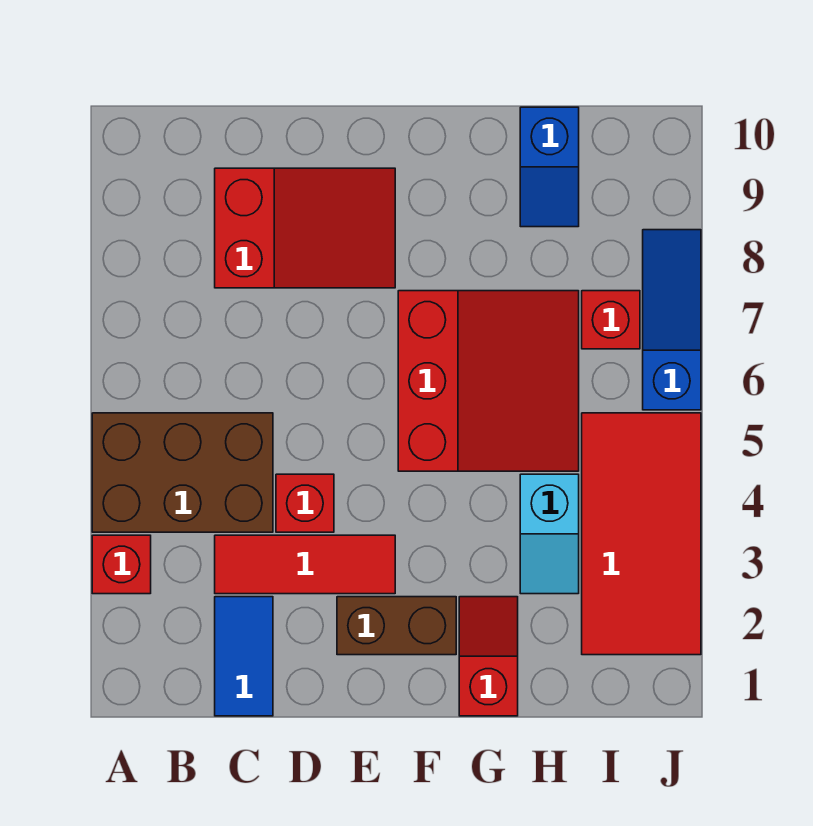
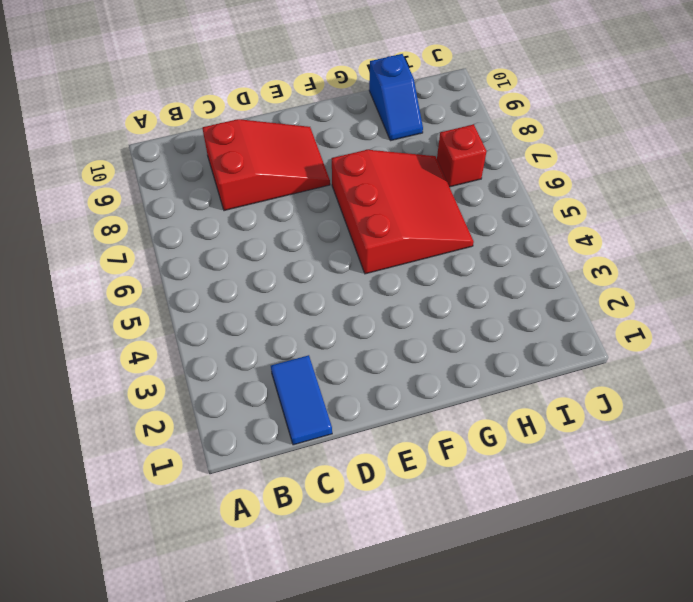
none -> red 1x1 brick [92,535,151,594]
none -> brown 2x3 brick [92,413,273,532]
none -> red 1x3 tile [215,535,395,594]

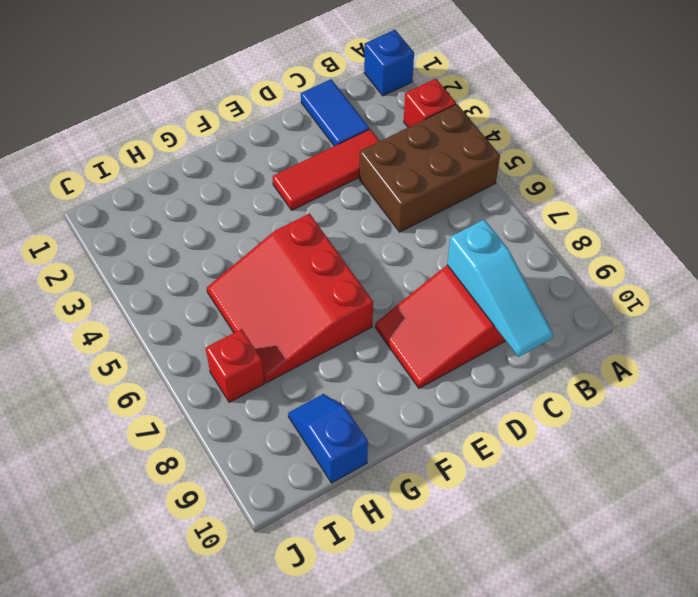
blue 1x1 brick [364,30,414,96] -> none
cyan 1x3 slope [447,219,553,357] -> none
none -> red 1x1 brick [276,474,334,532]
none -> brown 1x2 brick [337,597,456,655]
none -> red 1x2 slope [459,597,518,716]

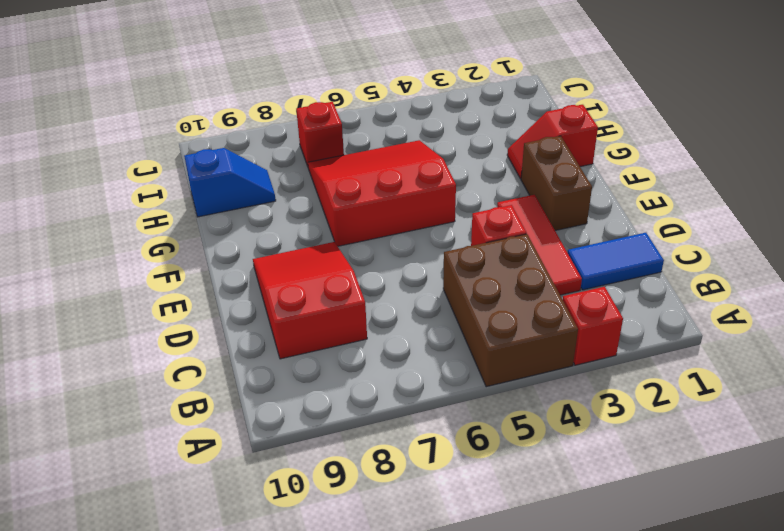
none -> cyan 1x2 slope [520,474,579,594]
none -> red 2x4 tile [582,413,701,655]
none -> blue 1x3 slope [643,230,701,410]

